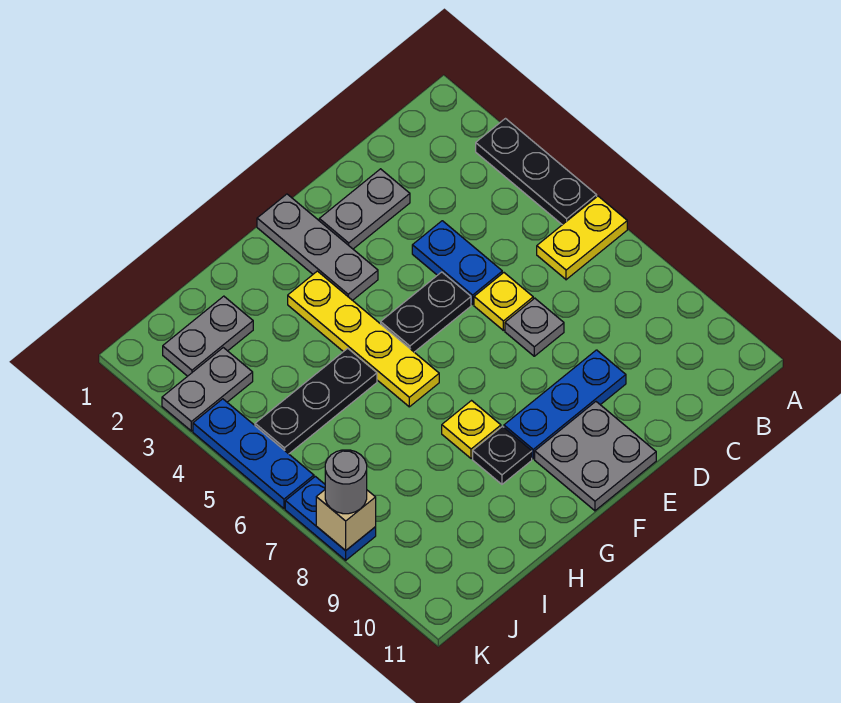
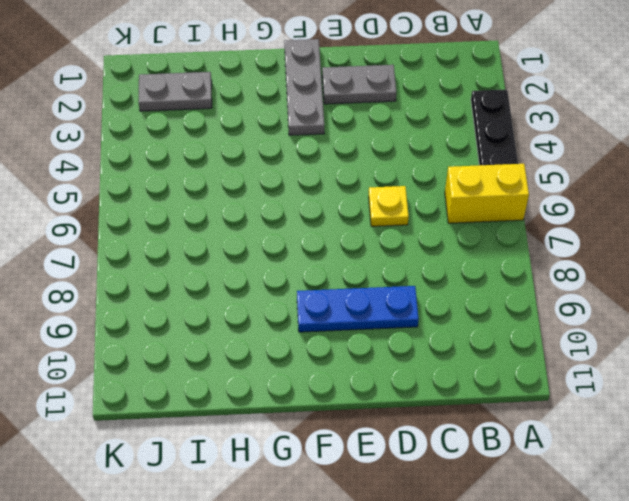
yellow 1x2 brick [445,164,529,223] -> yellow 1x2 plate [537,196,627,280]
none -> blue 1x2 plate [412,221,502,305]
none -> grey 1x1 plate [505,298,564,356]
none -> black 1x2 plate [381,272,471,352]

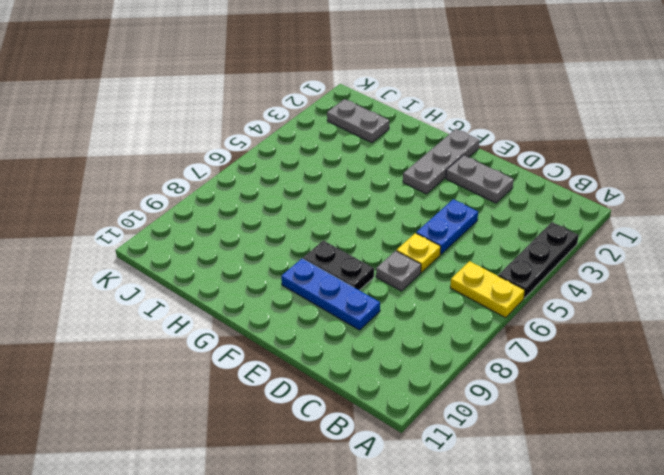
black 1x2 plate [303,240,374,290] -> black 1x2 plate moved to [381,272,471,352]
none -> grey 2x2 plate [535,402,656,511]
none -> yellow 1x4 plate [288,271,439,407]
none -> yellow 1x1 plate [442,401,501,459]

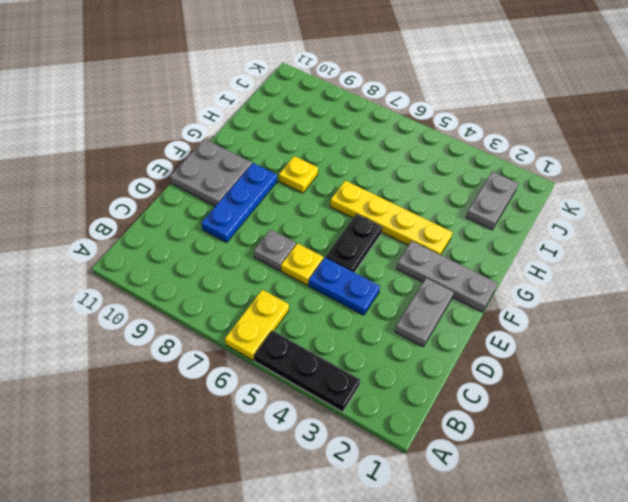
none -> black 1x1 plate [473,426,532,484]
none -> black 1x3 plate [255,348,377,454]
none -> grey 1x2 plate [162,348,253,431]

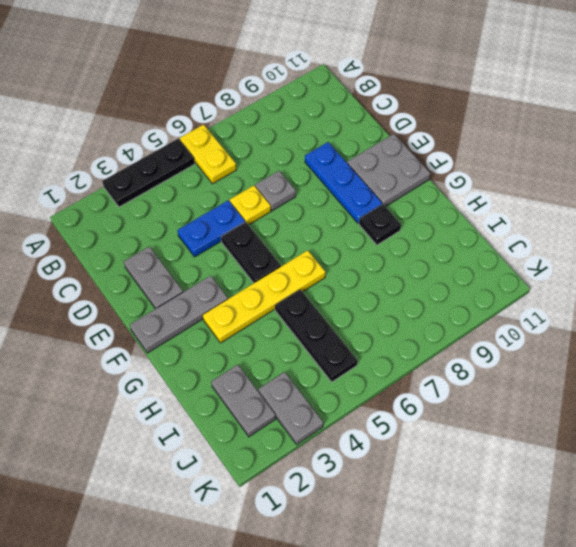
none -> yellow 1x1 plate [442,401,501,459]
none -> blue 1x3 plate [193,399,314,509]
none -> blue 1x2 plate [285,476,376,560]

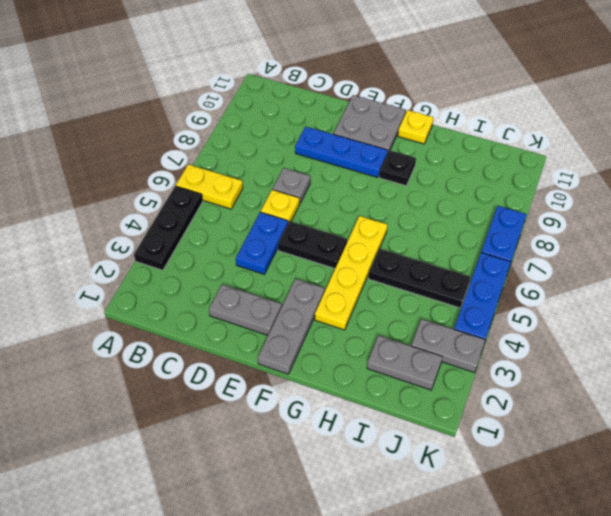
yellow 1x1 plate [398,110,434,144] -> yellow 1x1 plate moved to [442,401,501,459]
none -> tan 1x1 brick [316,490,376,551]
none -> grey 1x1 round brick [325,450,367,514]

